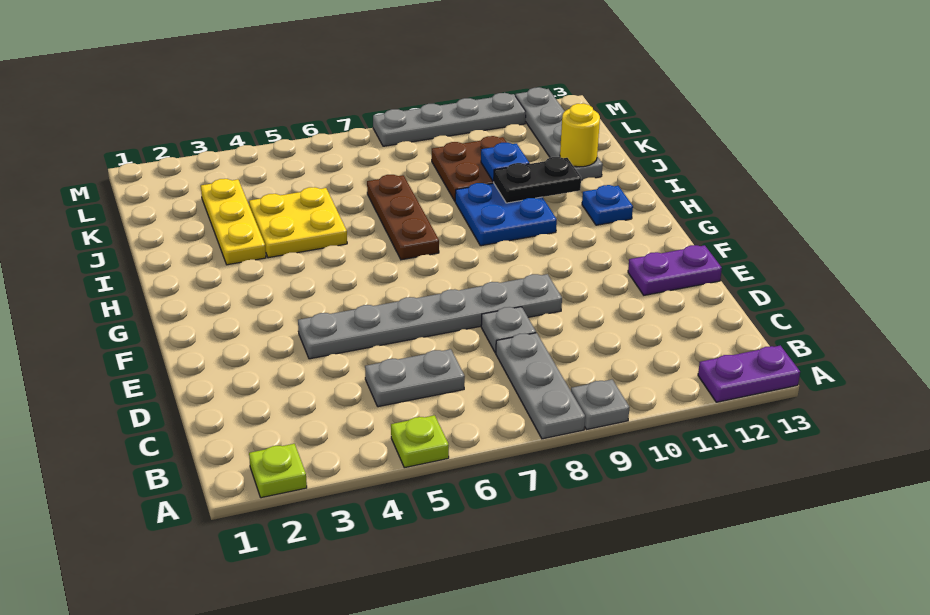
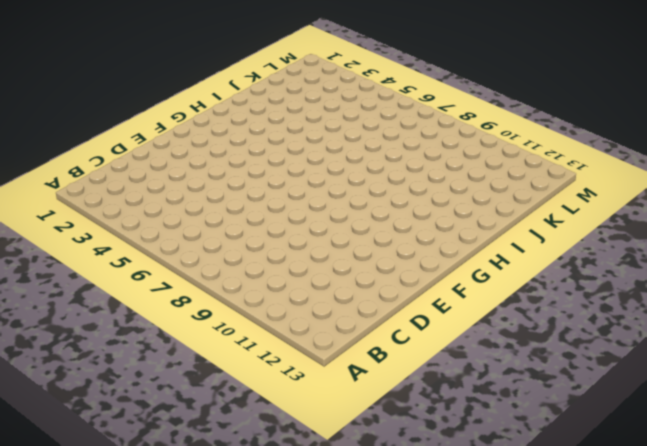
none -> lime 1x1 plate [249,444,307,498]
none -> lime 1x1 plate [391,415,449,468]
none -> grey 1x3 plate [496,333,585,439]

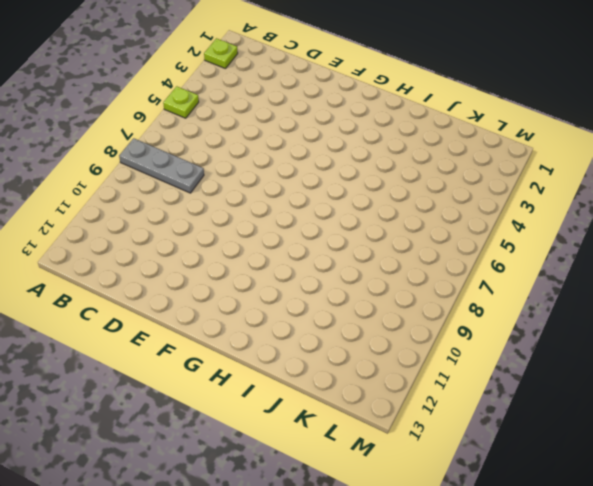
none -> grey 1x1 plate [571,380,630,430]
none -> purple 1x2 plate [698,345,800,402]
none -> grey 1x2 plate [365,349,465,407]

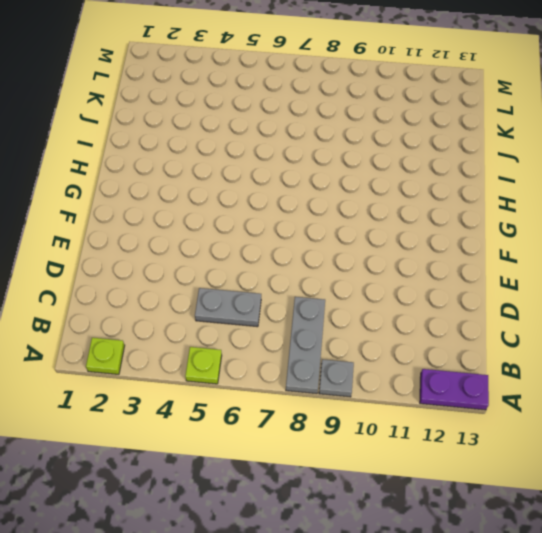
none -> grey 1x1 plate [481,307,536,353]
none -> grey 1x6 plate [298,274,562,359]
none -> purple 1x2 plate [628,245,722,295]

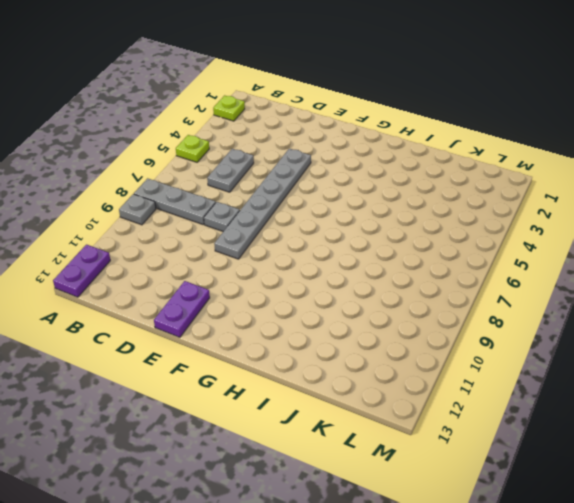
none -> brown 1x3 plate [367,175,439,260]
none -> blue 2x2 plate [455,183,557,246]
none -> blue 1x1 plate [582,185,633,225]

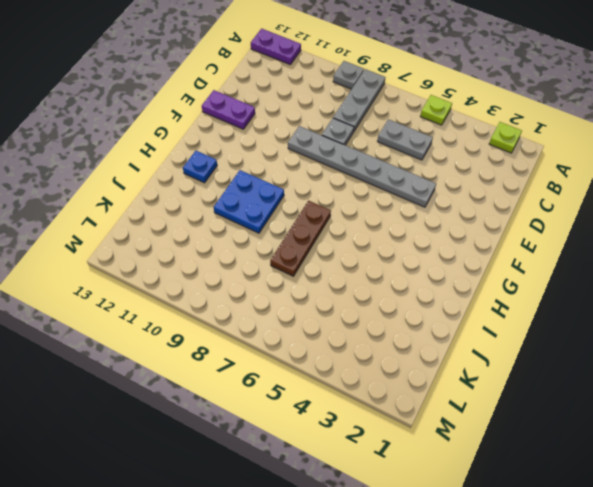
none -> yellow 1x3 plate [201,179,266,265]
none -> yellow 2x2 plate [249,187,347,258]
none -> brown 2x2 plate [432,136,507,201]

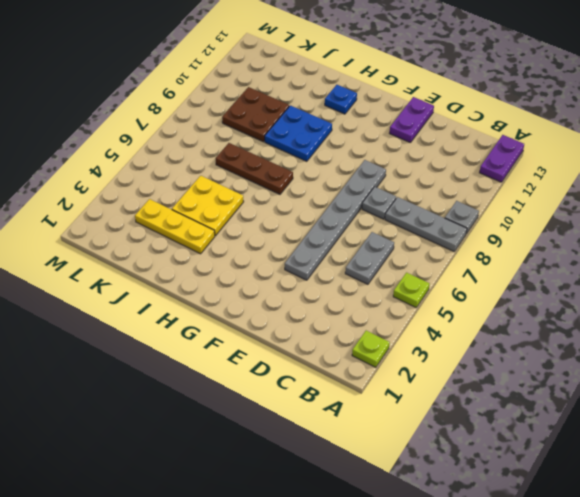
none -> grey 1x4 plate [515,87,603,180]
none -> grey 1x4 plate [373,93,526,146]
none -> black 1x2 plate [494,157,581,203]

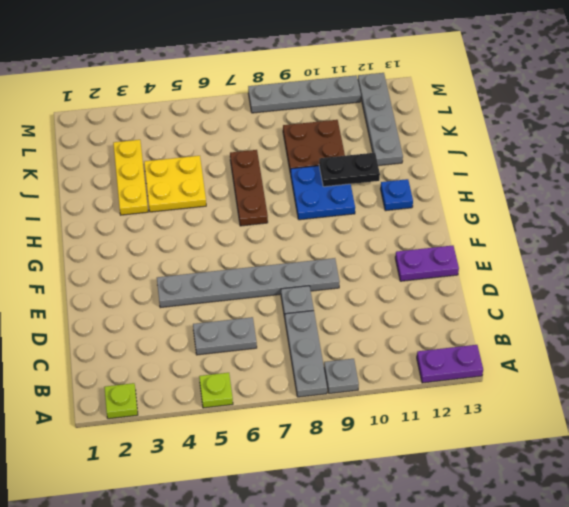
none -> blue 1x1 plate [481,143,529,182]
none -> yellow 1x1 round brick [560,103,600,167]

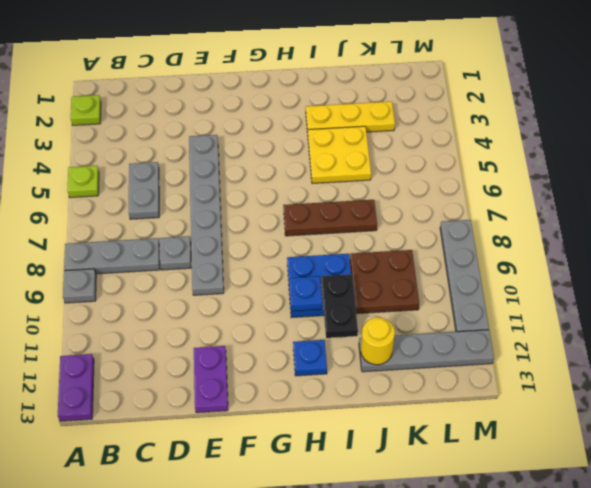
blue 1x1 plate [289,276,322,311] -> blue 1x1 plate moved to [481,143,529,182]

